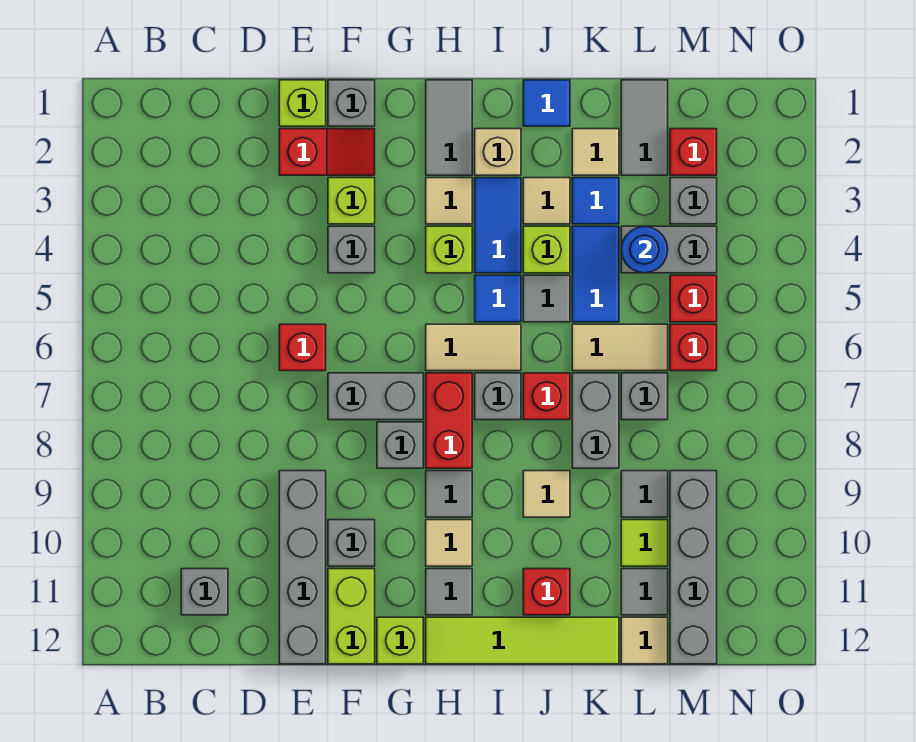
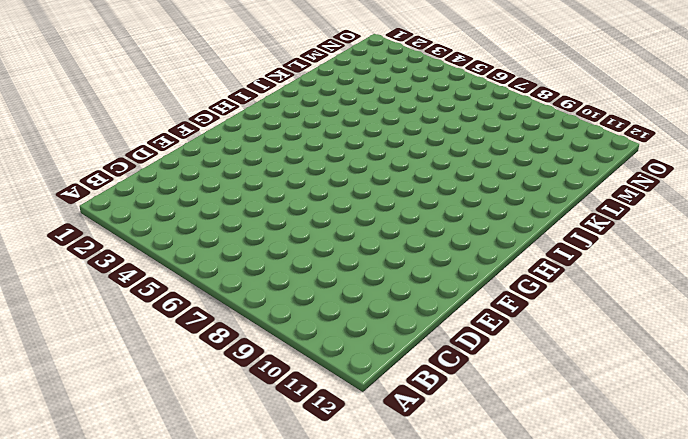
none -> grey 1x1 brick [181,569,228,615]
none -> lime 1x1 brick [279,80,326,126]
none -> red 1x2 slope [279,129,375,175]
none -> red 1x1 brick [279,324,326,371]

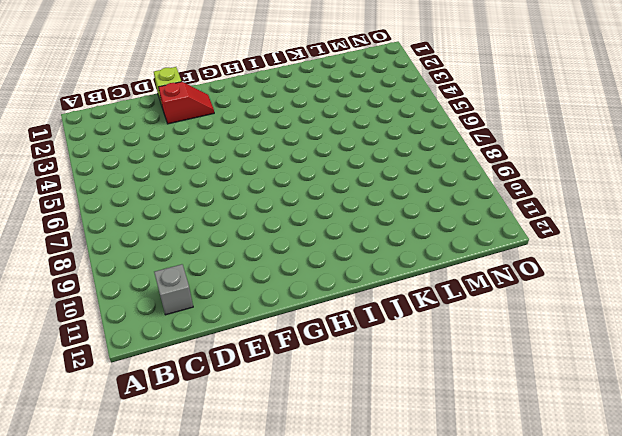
none -> red 1x1 brick [279,324,326,371]
none -> grey 1x4 brick [279,471,326,664]
none -> grey 1x1 brick [328,80,375,126]
none -> lime 1x1 brick [328,178,375,224]

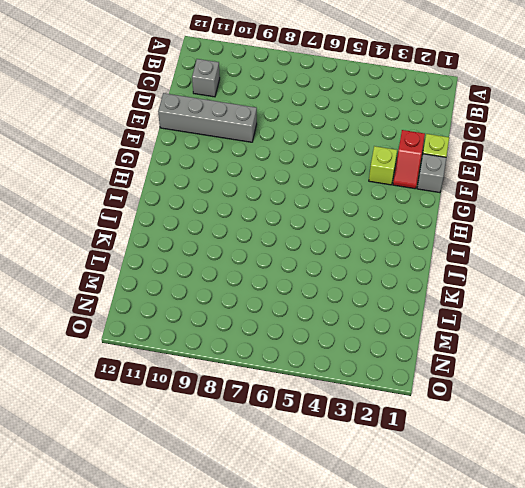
none -> red 1x1 brick [279,324,326,371]
none -> grey 1x1 brick [328,226,375,273]
none -> grey 1x2 brick [328,373,423,420]
none -> grey 1x1 brick [328,520,375,566]

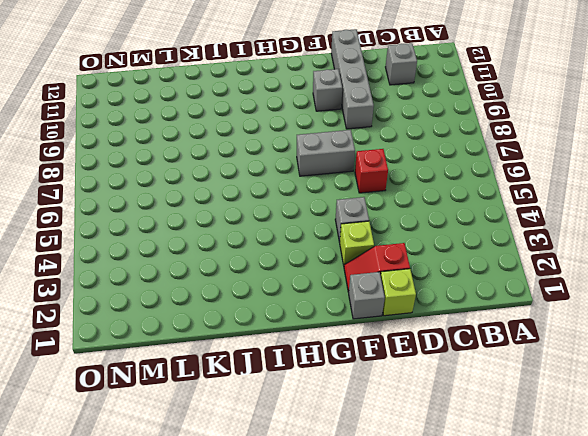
none -> lime 1x2 brick [328,569,375,664]
none -> grey 1x1 brick [377,422,423,468]
none -> lime 1x1 brick [377,617,423,664]
none -> grey 1x2 tile [426,80,472,175]

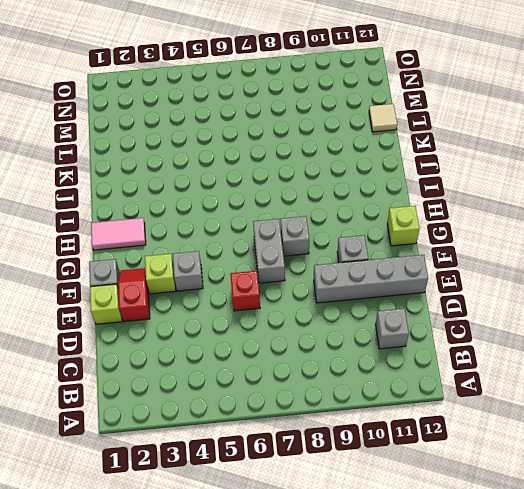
pink 1x2 tile [91,218,146,250] -> grey 1x2 tile [426,80,472,175]
none -> lime 1x2 brick [328,569,375,664]
none -> tan 1x1 tile [426,178,472,224]
none -> lime 1x1 brick [426,226,472,273]
none -> tan 1x2 tile [426,324,521,371]

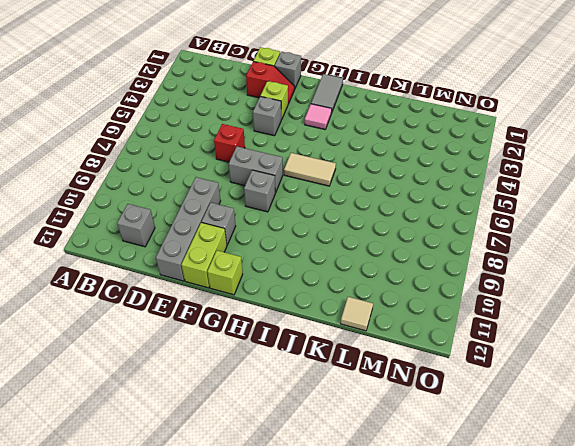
pink 1x1 tile [305,104,332,129] -> tan 1x1 tile [426,178,472,224]
none -> lime 1x1 brick [426,226,472,273]
none -> red 1x2 brick [426,373,472,468]
none -> grey 1x1 tile [426,471,472,517]
none -> tan 1x1 tile [426,520,472,566]

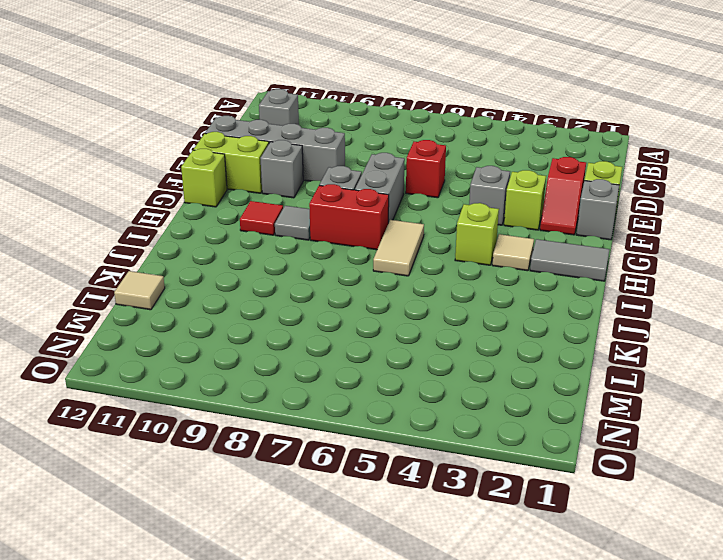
red 1x1 tile [240,201,283,235] -> tan 1x1 tile [426,520,472,566]
none -> grey 1x1 tile [426,569,472,615]
none -> lime 1x4 tile [426,617,619,664]
none -> tan 1x1 brick [475,129,521,175]
none -> blue 1x2 tile [475,178,521,273]

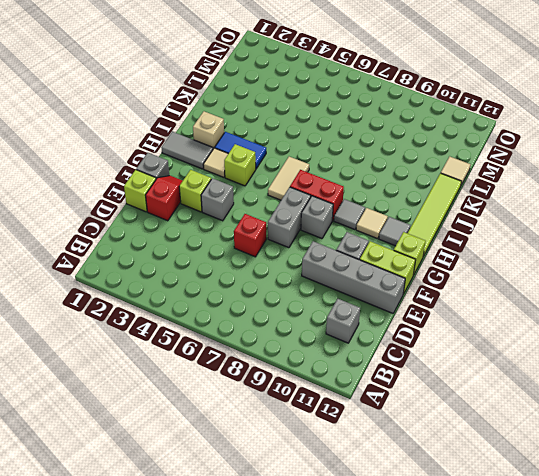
none -> blue 1x1 tile [475,275,521,322]
none -> grey 1x1 brick [475,373,521,420]
none -> blue 1x1 tile [523,80,570,126]
none -> tan 1x1 tile [523,178,570,224]

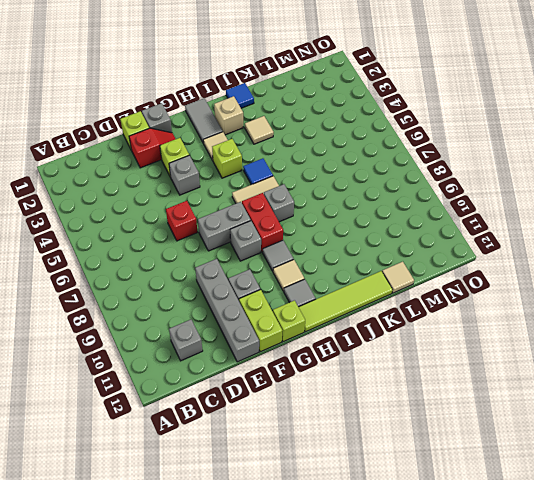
none -> blue 1x2 tile [475,178,521,273]
none -> lime 1x1 brick [523,226,570,273]
none -> grey 1x1 tile [523,275,570,322]
none -> red 1x1 brick [523,373,570,420]

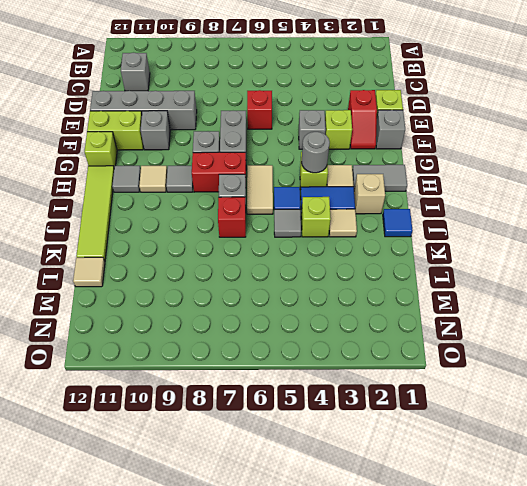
grey 1x1 round brick [301,132,330,173] -> none
none -> tan 1x1 tile [523,471,570,517]
none -> red 1x1 brick [523,569,570,615]
none -> tan 1x1 tile [572,129,619,175]
none -> blue 1x1 tile [572,178,619,224]

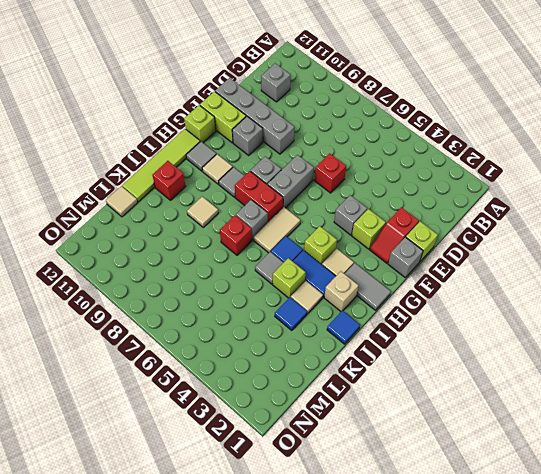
none -> tan 1x1 tile [572,129,619,175]
none -> blue 1x2 tile [572,226,619,322]
none -> tan 1x2 tile [572,324,668,371]
none -> grey 1x2 brick [572,373,619,468]

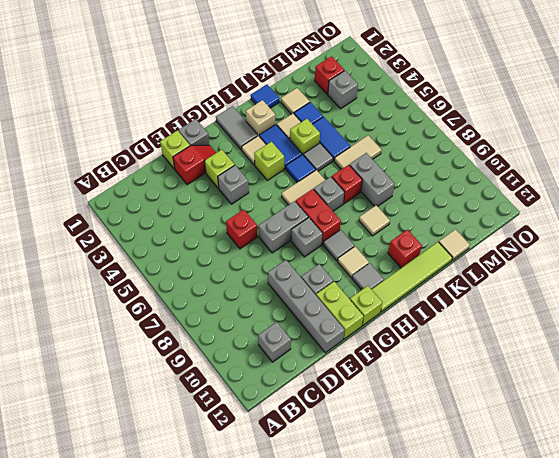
none -> grey 1x2 tile [621,80,668,175]
none -> grey 1x2 brick [621,226,717,273]
none -> grey 1x1 brick [621,373,668,420]
none -> grey 1x1 tile [621,471,668,517]

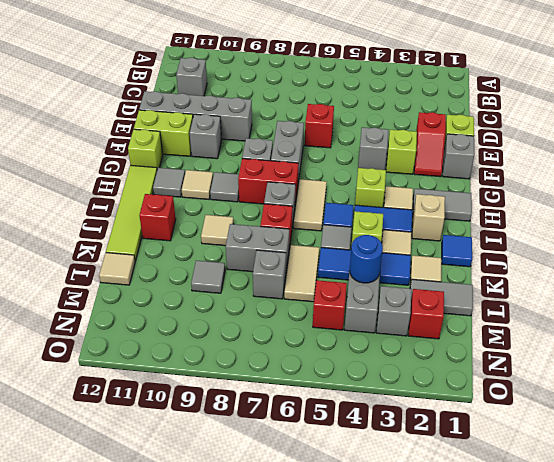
none -> lime 1x1 tile [621,520,668,566]
none -> grey 1x1 tile [621,569,668,615]
none -> red 1x1 brick [670,324,717,371]
none -> grey 1x4 brick [670,471,717,664]

